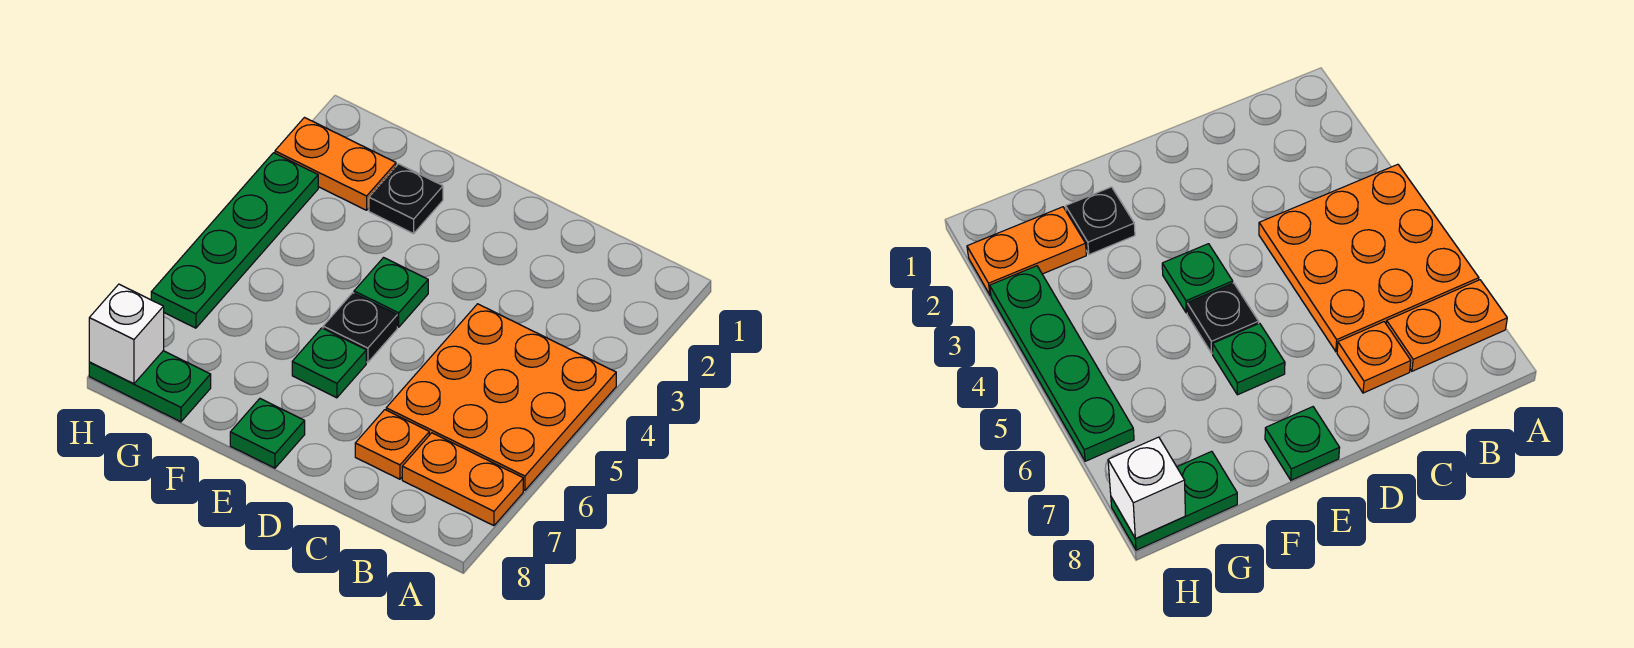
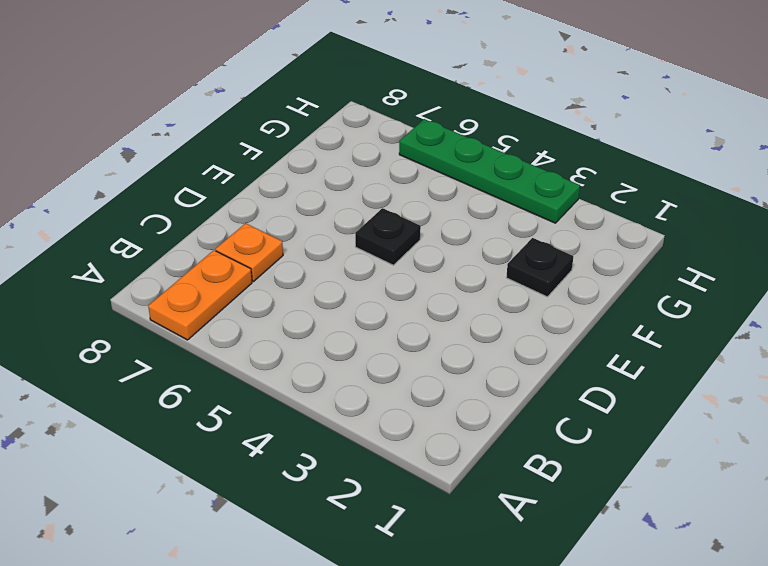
none -> orange 3x3 plate [386,304,616,490]
none -> green 1x1 plate [354,258,428,327]
none -> green 1x1 plate [292,328,366,398]

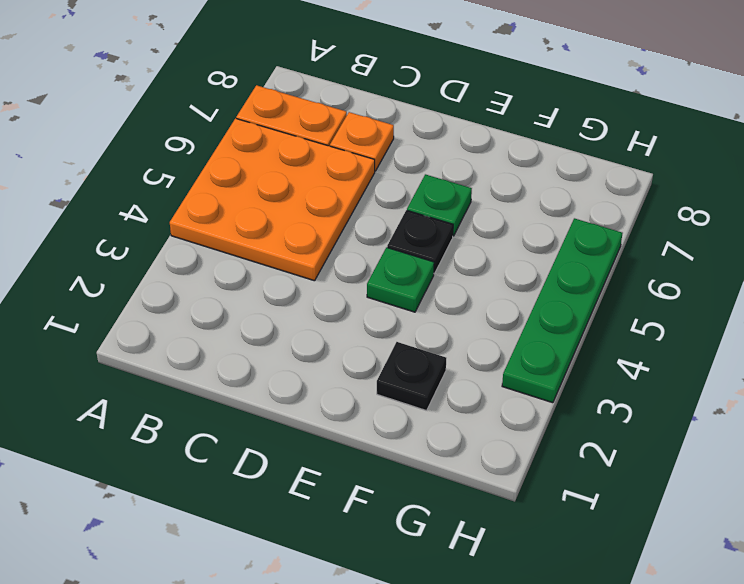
none -> green 1x1 plate [230,399,305,468]
none -> orange 1x2 plate [275,118,396,210]
none -> green 1x2 plate [89,351,211,422]

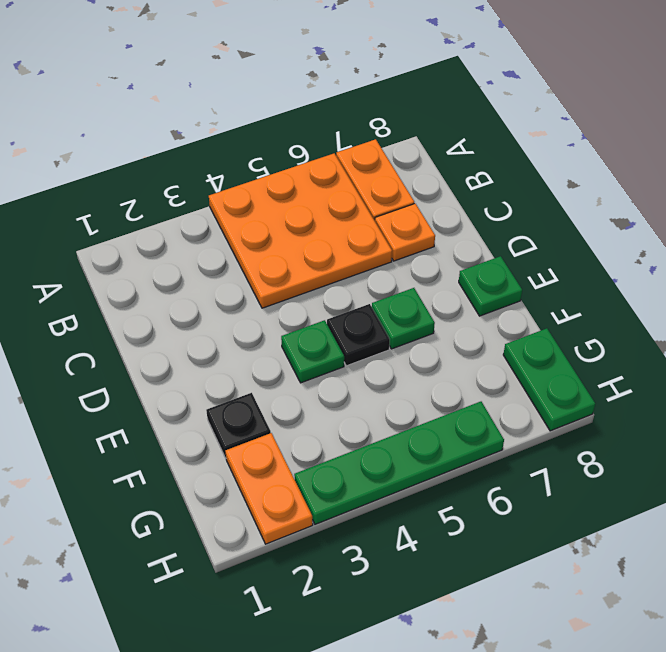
none -> white 1x1 brick [89,284,164,384]

